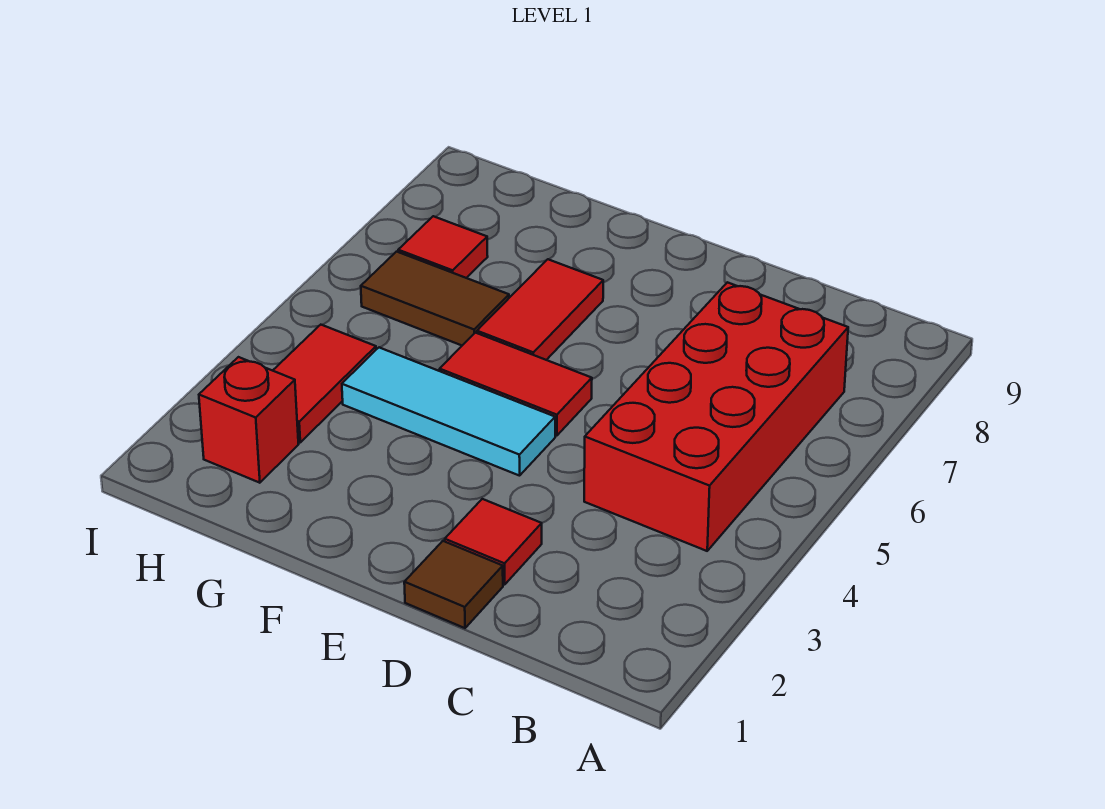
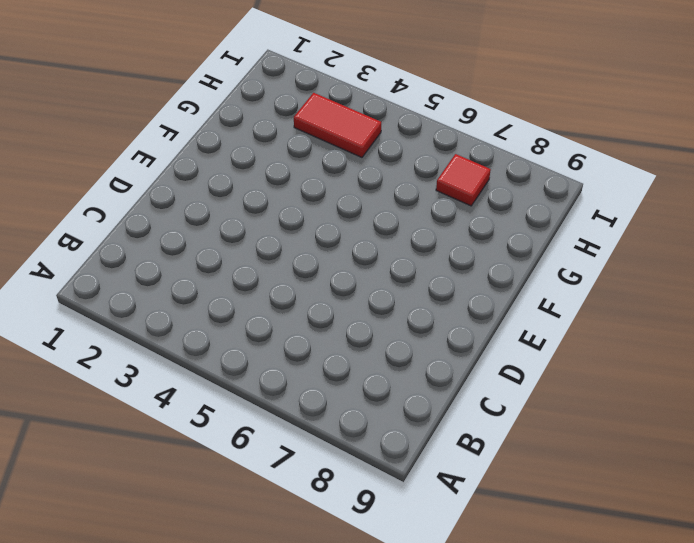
none -> red 2x4 brick [584,282,848,551]
none -> brown 1x1 tile [404,541,503,628]

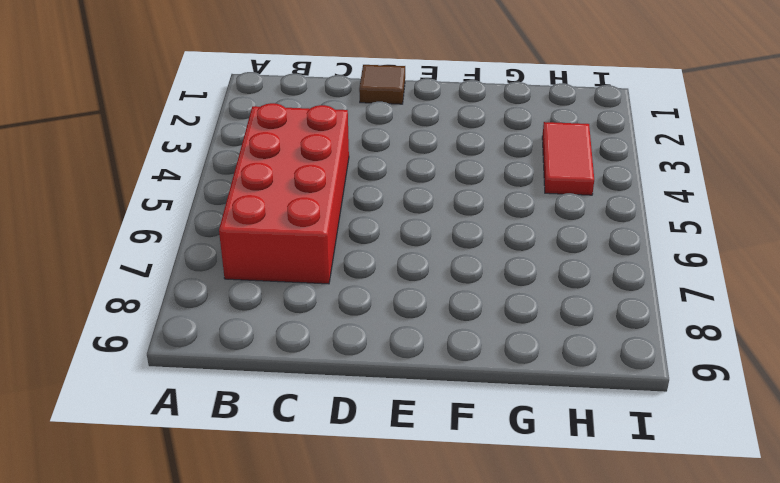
none -> red 1x1 tile [445,499,542,584]
none -> cyan 1x3 tile [342,347,555,476]

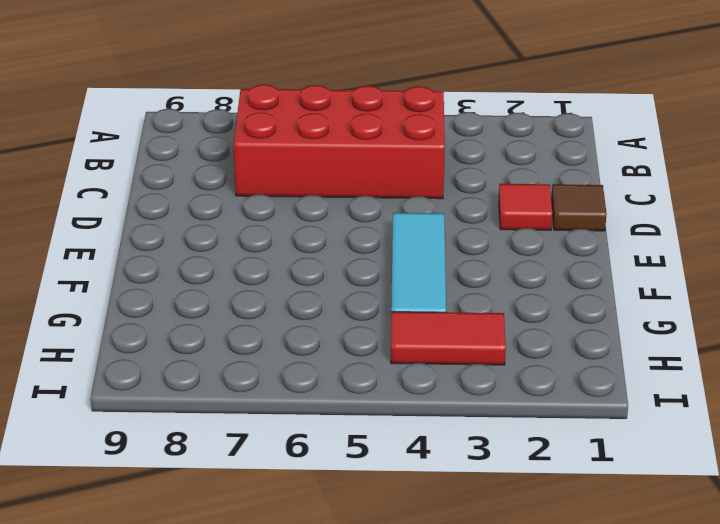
none -> red 1x2 tile [440,333,592,436]
none -> red 1x2 tile [477,259,603,360]

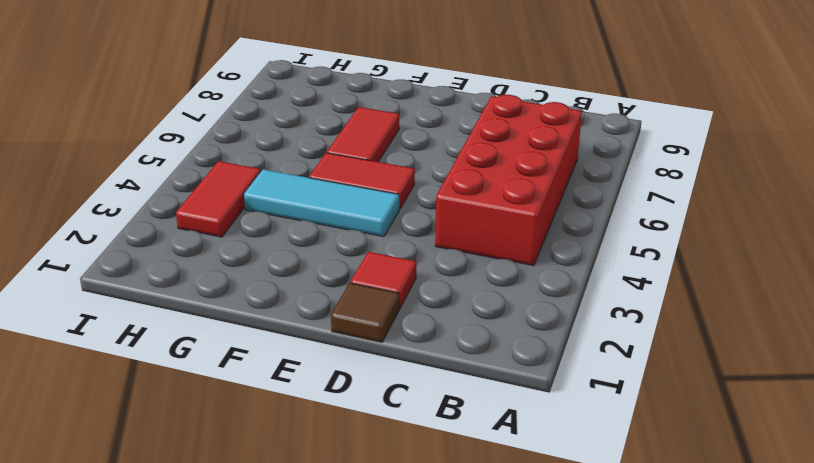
none -> brown 1x2 tile [361,252,509,345]
none -> red 1x1 brick [199,357,298,483]

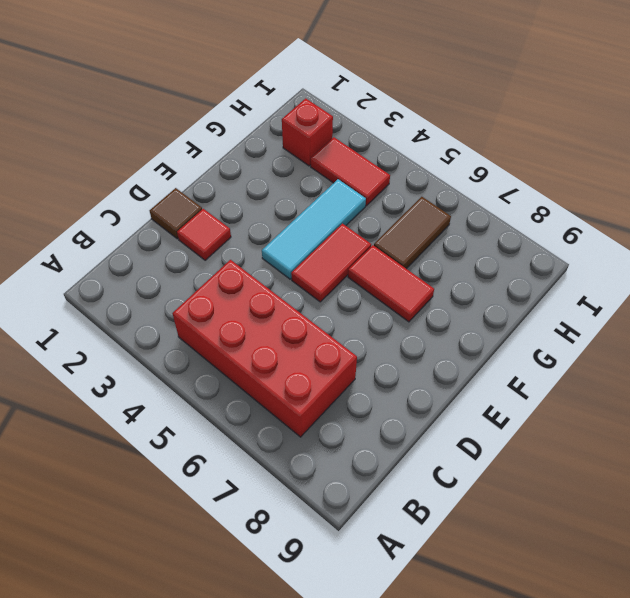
none -> red 1x1 tile [398,216,488,278]

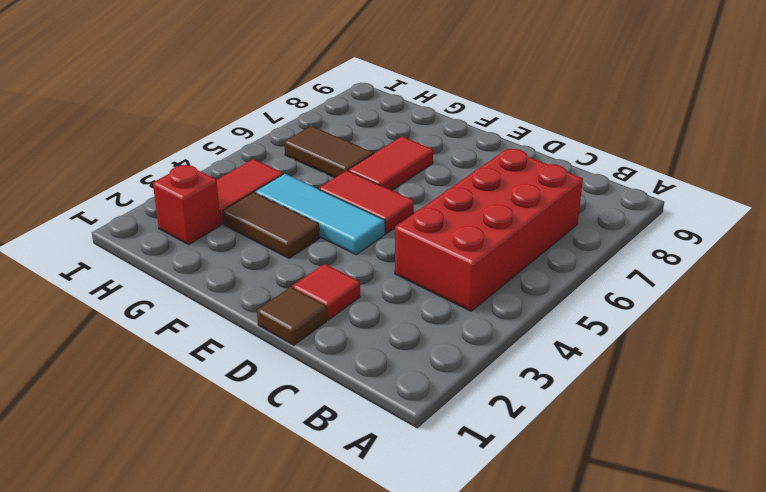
brown 1x2 tile [223,192,320,258] -> none
none -> red 1x1 tile [398,216,488,278]

